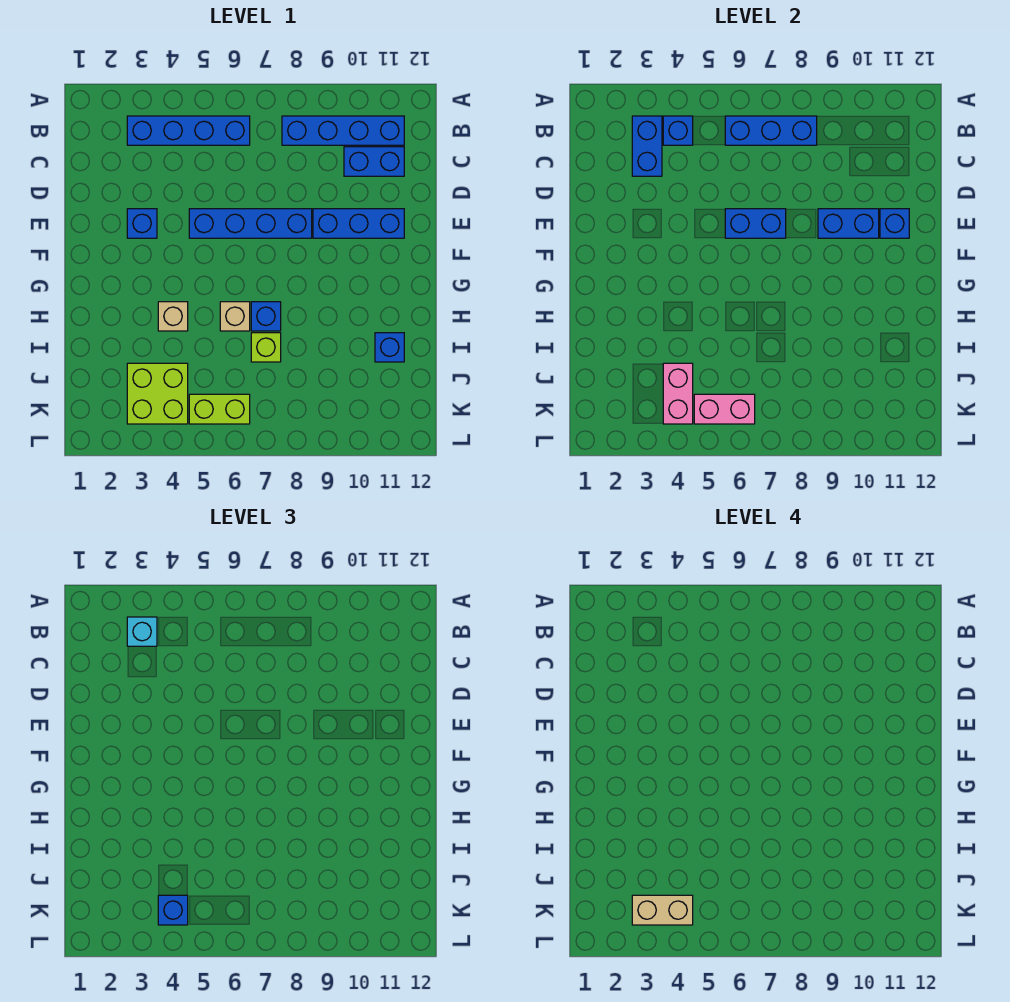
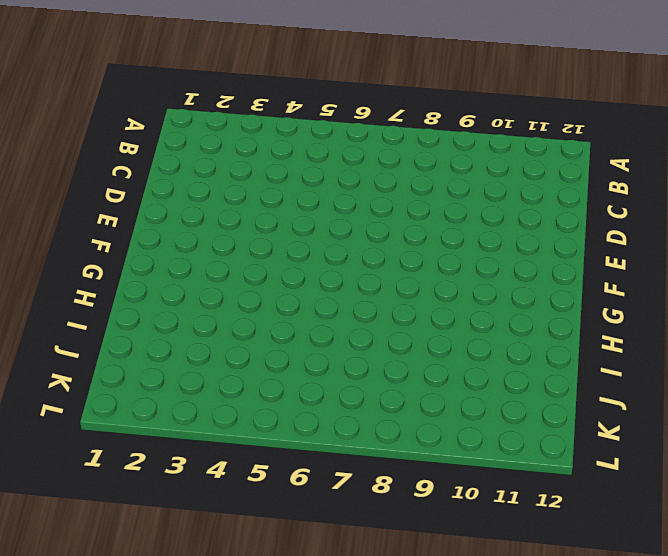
none -> blue 1x4 brick [127,116,250,145]
none -> blue 1x4 brick [282,116,404,145]
none -> blue 1x2 brick [344,147,404,176]

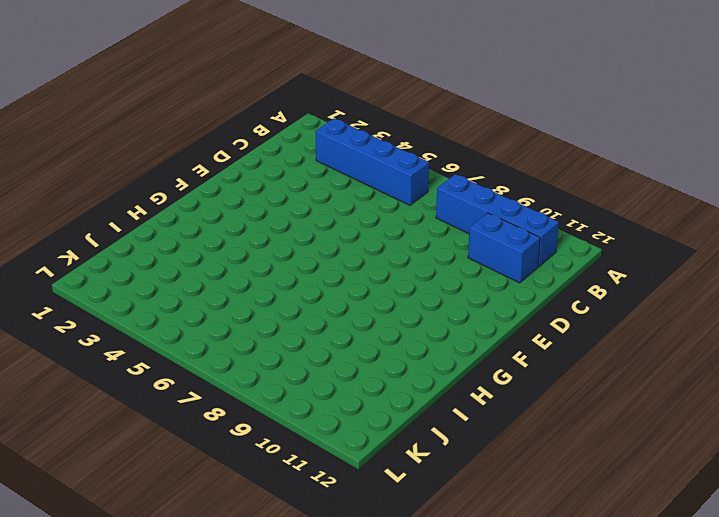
none -> blue 1x1 brick [127,209,157,238]
none -> blue 1x4 brick [189,209,312,238]
none -> blue 1x3 brick [313,209,404,238]

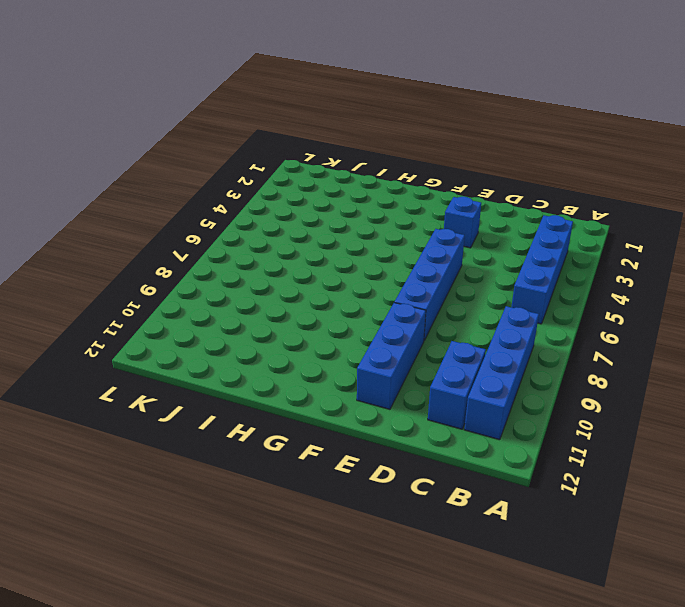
none -> tan 1x1 brick [158,302,188,331]
none -> tan 1x1 brick [220,302,250,331]
none -> blue 1x1 brick [251,302,281,331]

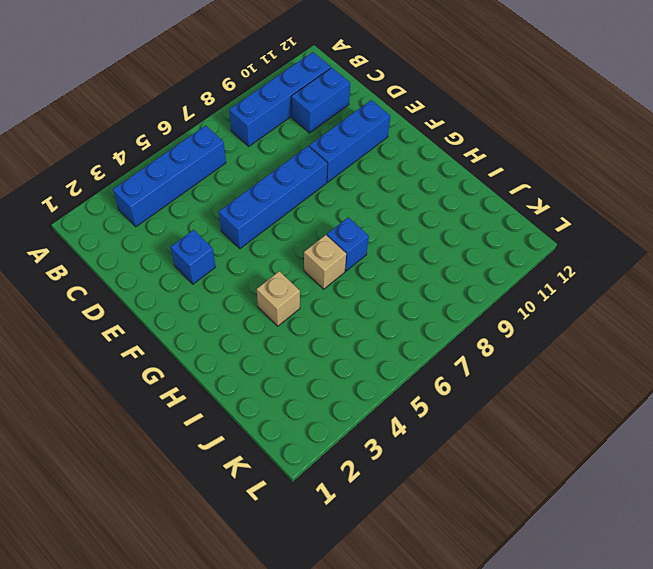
none -> lime 1x1 brick [251,333,281,362]
none -> blue 1x1 brick [375,333,404,362]
none -> lime 2x2 brick [127,363,188,424]

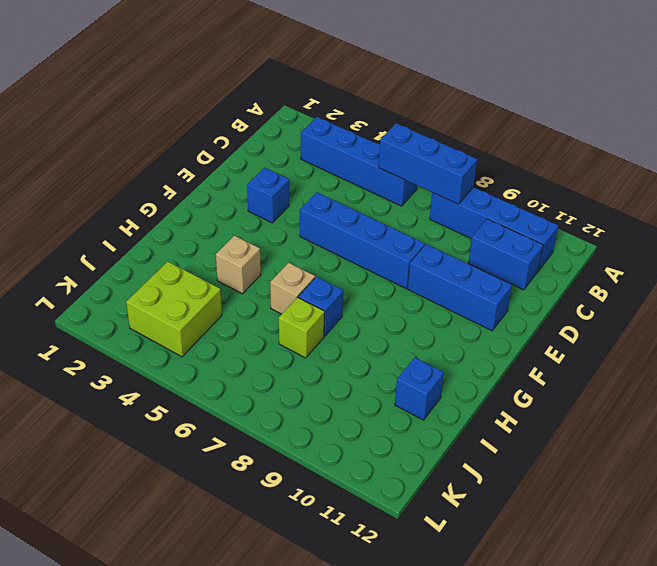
none -> lime 1x2 brick [189,394,250,424]
none -> blue 1x2 brick [632,116,662,176]
none -> blue 1x1 brick [663,116,693,145]

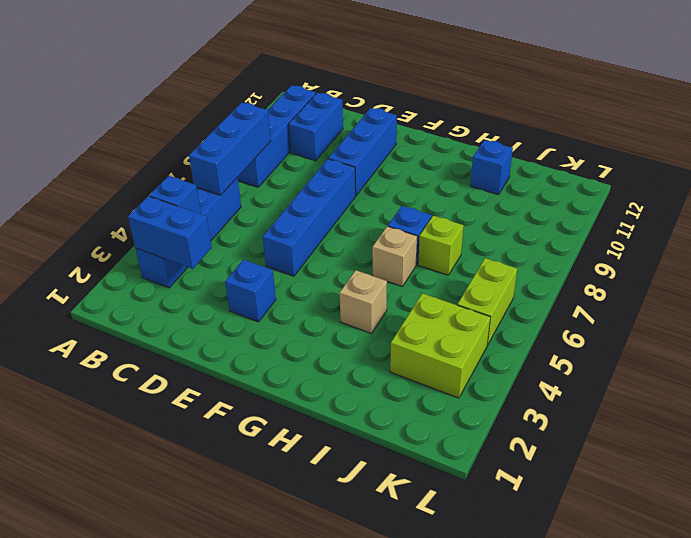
none -> blue 1x2 brick [725,209,786,238]
none -> blue 1x2 brick [818,209,879,238]
none -> blue 1x1 brick [880,209,909,238]

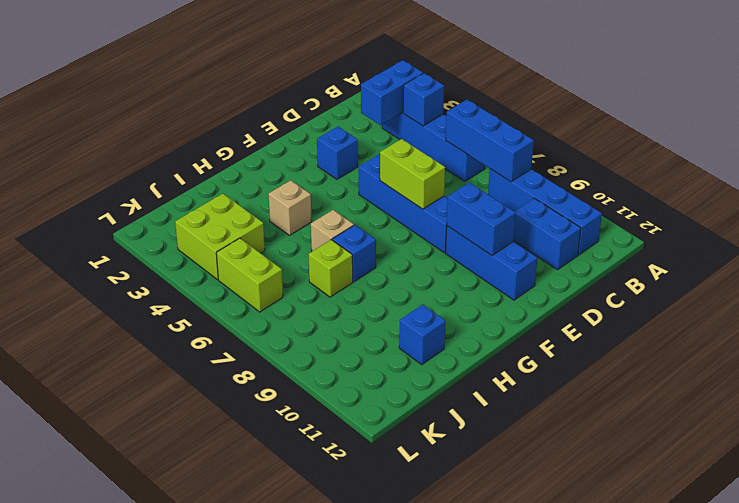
lime 1x2 brick [380,139,445,209] -> blue 1x2 brick [725,209,786,238]
none -> blue 1x1 brick [880,209,909,238]
none -> pink 1x2 brick [663,363,693,424]
none -> pink 1x2 brick [694,394,755,424]

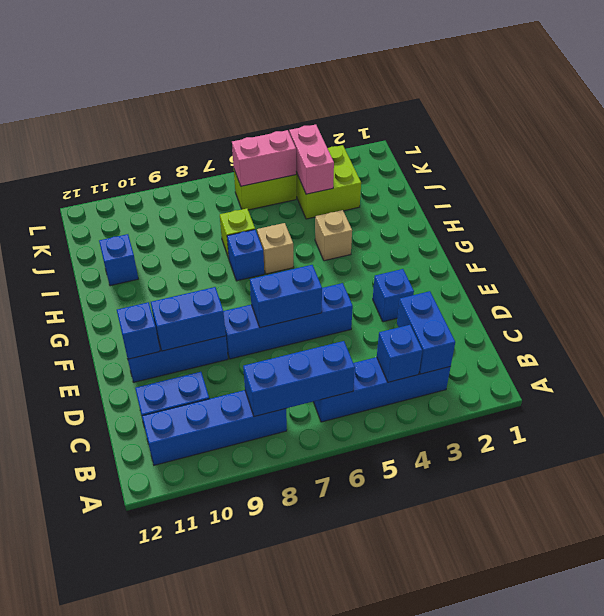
none -> cyan 1x1 brick [127,617,157,646]
none -> blue 1x1 brick [158,895,188,925]
none -> tan 1x2 brick [632,895,693,925]

